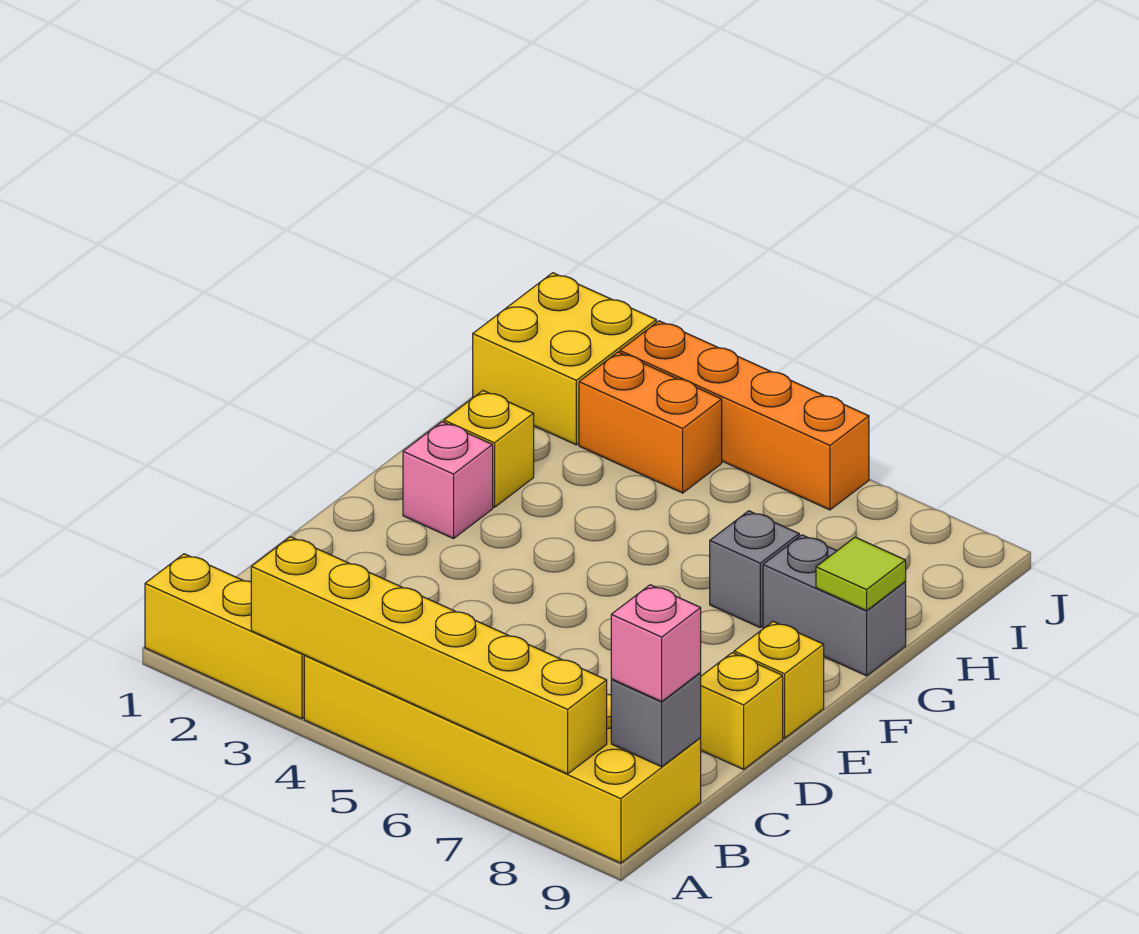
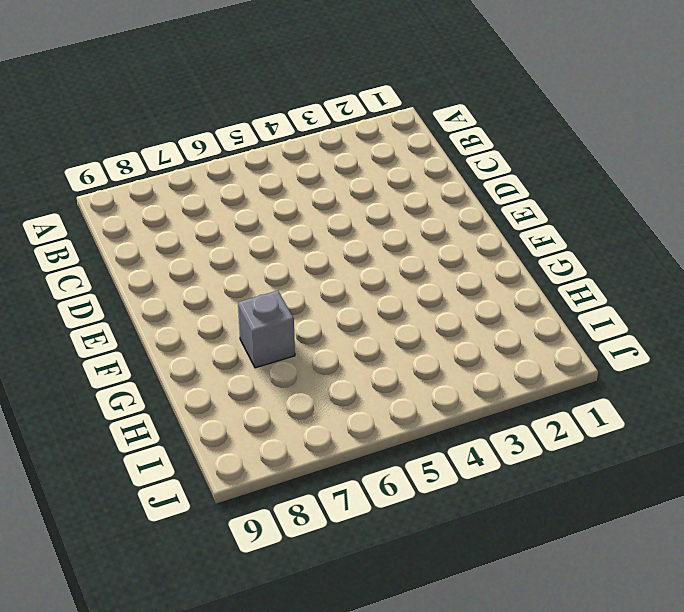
none -> yellow 1x3 brick [145,554,305,719]
none -> yellow 2x6 brick [304,655,701,863]
none -> yellow 1x1 brick [700,653,783,769]

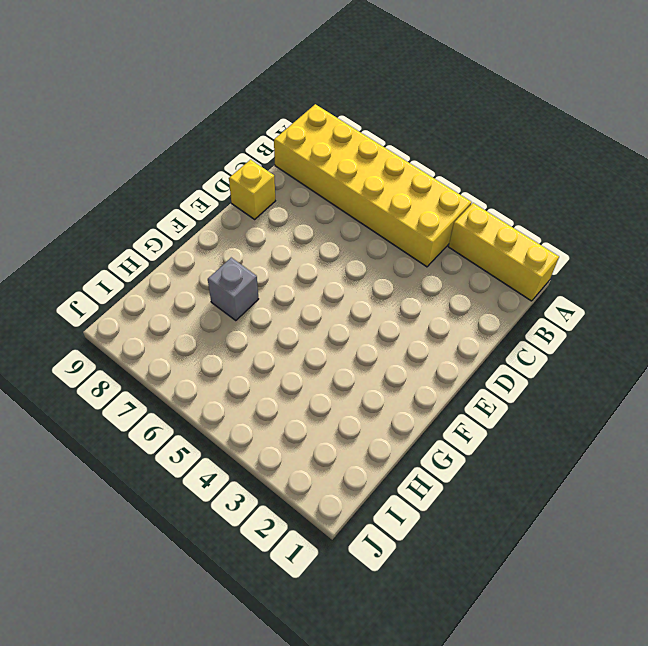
none -> yellow 1x1 brick [734,621,824,738]
none -> pink 1x1 brick [403,422,493,539]
none -> yellow 1x1 brick [444,391,534,507]

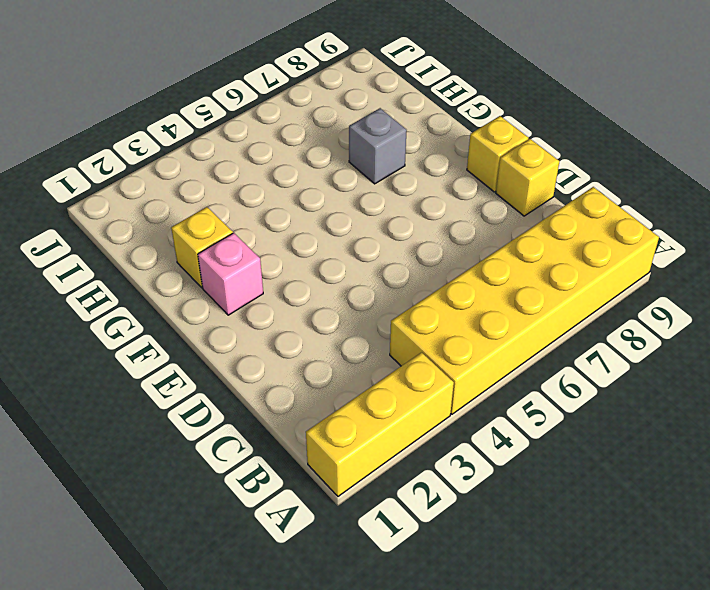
none -> grey 1x2 brick [763,535,906,676]
none -> yellow 2x2 brick [473,273,656,445]
none -> orange 1x2 brick [579,352,722,493]

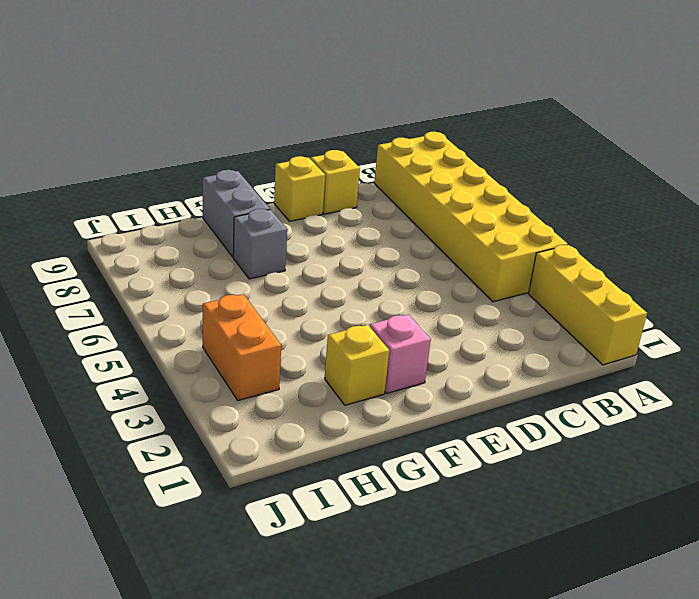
none -> yellow 2x2 brick [473,273,656,445]
none -> orange 1x4 brick [620,321,869,510]
none -> yellow 1x6 brick [251,537,607,774]

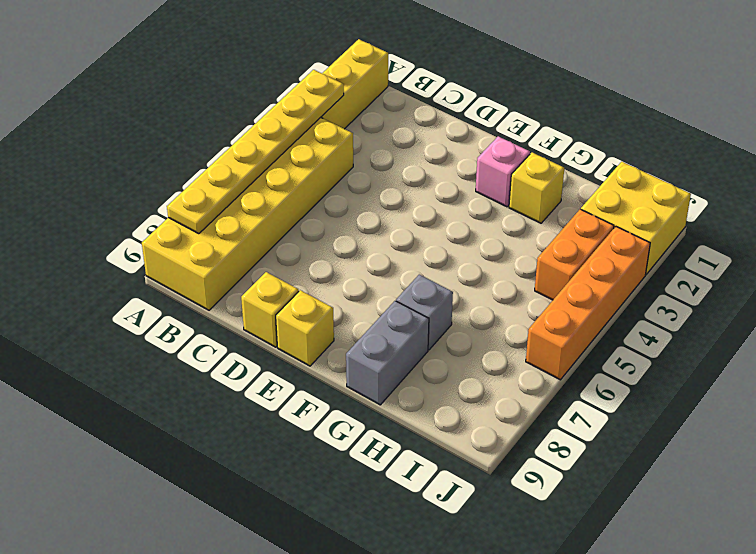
yellow 1x6 plate [167,70,344,234] -> yellow 1x6 brick [251,537,607,774]
none -> grey 1x1 brick [611,673,701,767]
none -> lime 1x1 tile [816,537,906,611]
none -> pink 1x1 brick [611,585,701,702]

